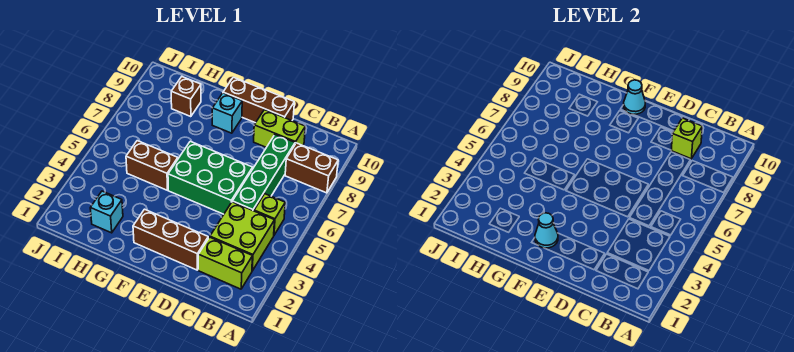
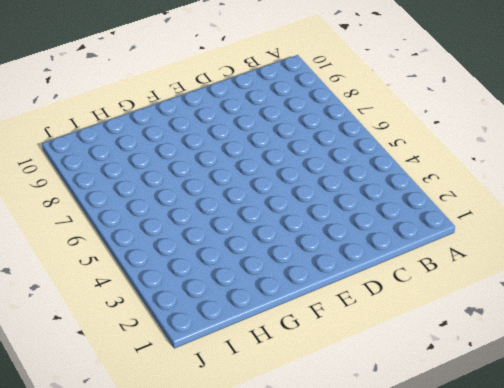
none -> brown 1x2 brick [285,143,338,193]
none -> lime 1x2 brick [198,237,253,289]
none -> lime 2x2 brick [210,202,275,271]

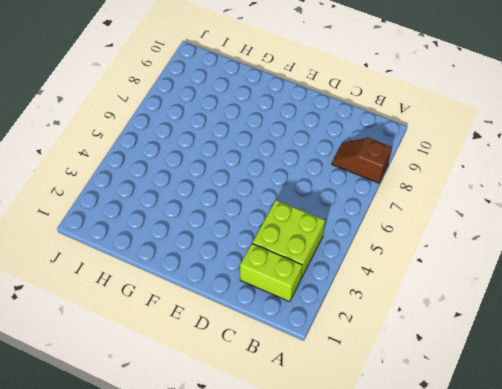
brown 1x2 slope [332,138,392,183] -> brown 1x2 brick [285,143,338,193]
none -> lime 1x1 brick [254,194,285,235]
none -> green 1x4 brick [232,135,295,211]
none -> lime 1x2 brick [254,110,305,147]

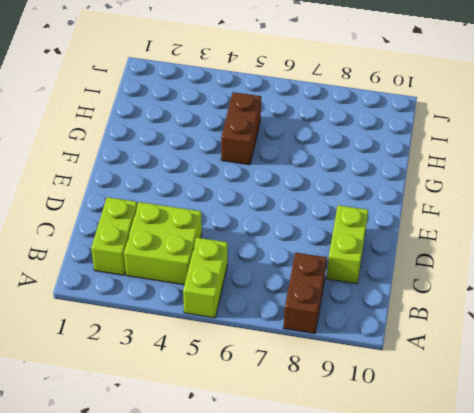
lime 1x2 brick [183,238,228,318] -> lime 1x1 brick [254,194,285,235]
none -> green 1x4 brick [232,135,295,211]
none -> brown 1x3 brick [133,209,208,270]
none -> green 2x3 brick [168,141,253,214]

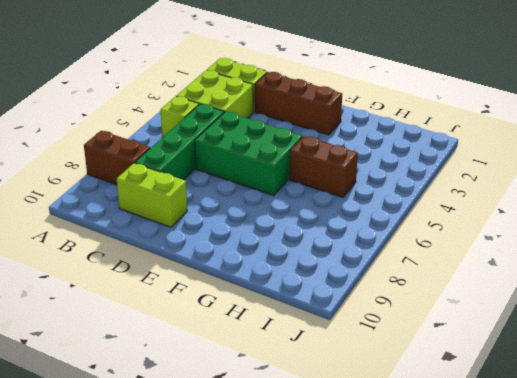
none -> brown 1x3 brick [223,77,294,123]
none -> cyan 1x1 brick [212,93,242,133]
none -> cyan 1x1 brick [90,191,123,233]

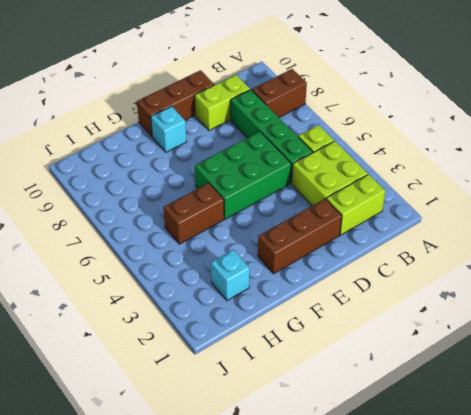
none -> brown 1x1 brick [171,77,201,117]
none -> lime 1x1 brick [671,118,702,159]
none -> cyan 1x1 cone [535,213,558,248]

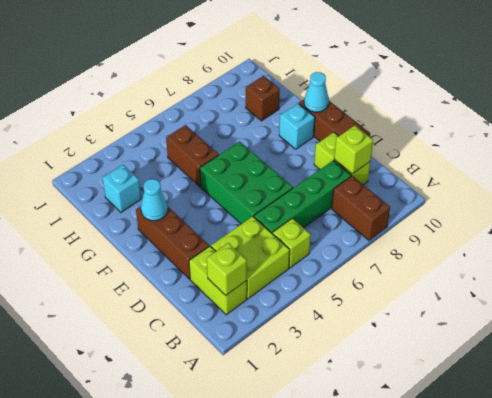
lime 1x1 brick [207,243,247,295] -> none

